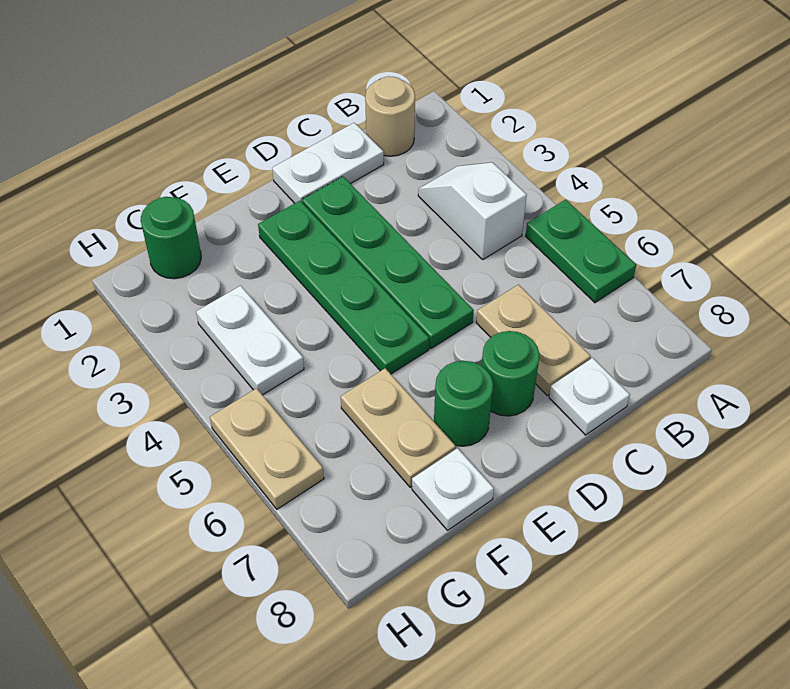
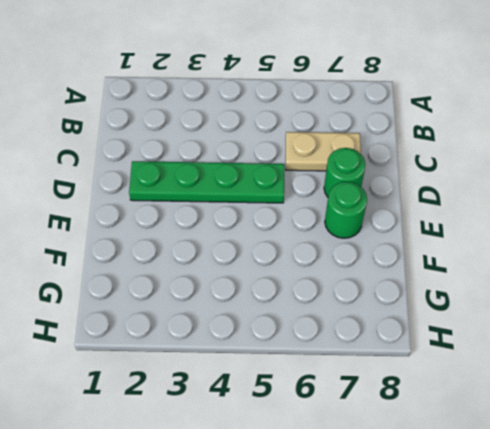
none -> green 1x2 plate [526,200,636,303]
none -> tan 1x1 round brick [365,76,415,156]
none -> white 1x2 slope [418,162,527,259]

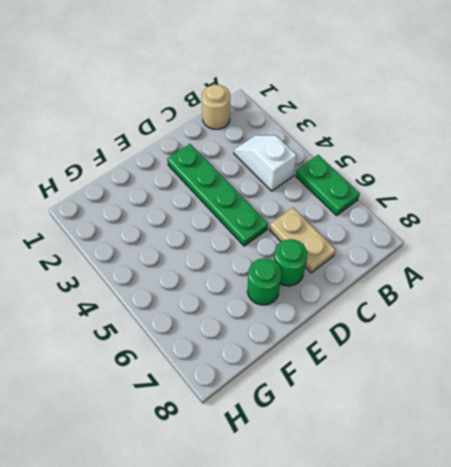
none -> white 1x2 plate [272,123,384,203]
none -> white 1x1 plate [549,358,630,435]
none -> green 1x4 plate [258,201,429,374]

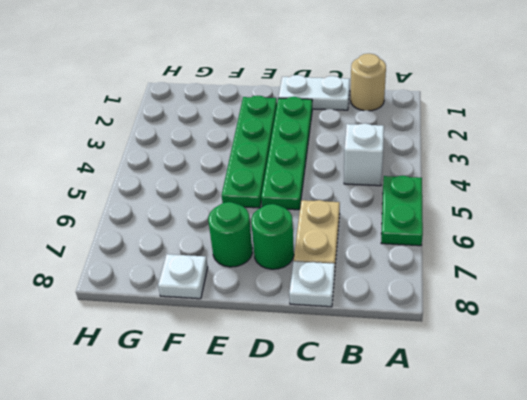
none -> tan 1x2 plate [341,368,456,487]
none -> green 1x1 round brick [141,197,201,279]
none -> white 1x2 plate [196,286,304,395]

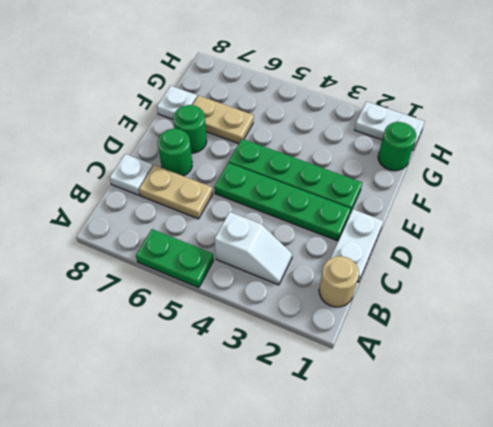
white 1x2 plate [355,101,425,151] -> white 1x2 plate moved to [196,286,304,395]
none -> tan 1x2 plate [210,388,324,509]

